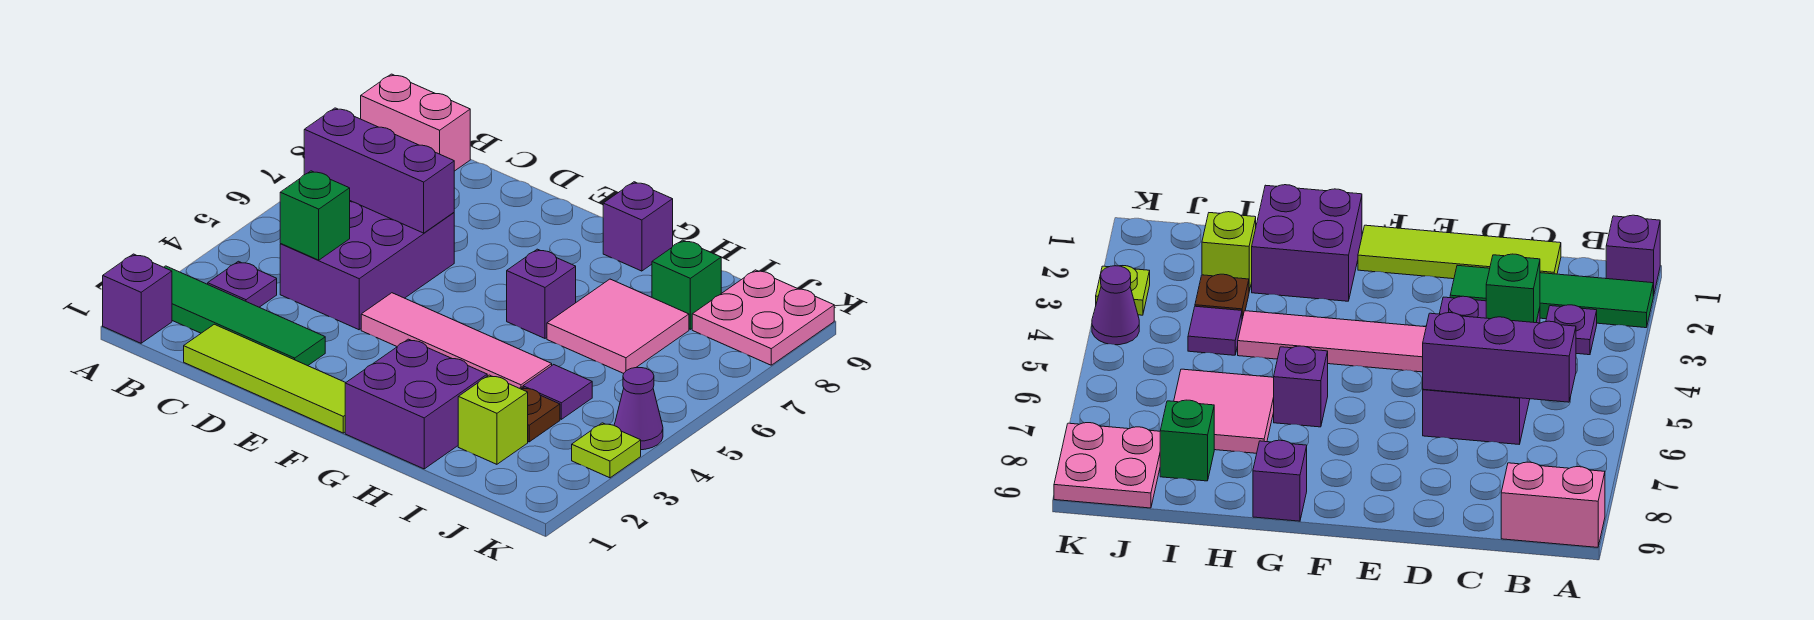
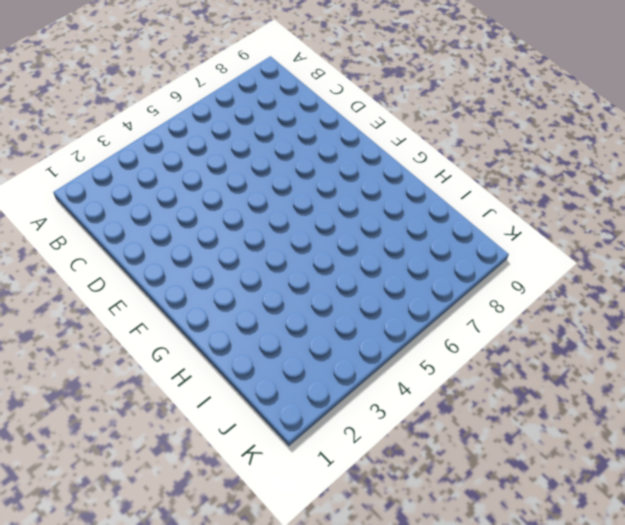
none -> purple 1x1 brick [103,254,172,343]
none -> green 1x4 tile [164,266,325,366]
none -> pink 1x2 brick [361,74,470,171]

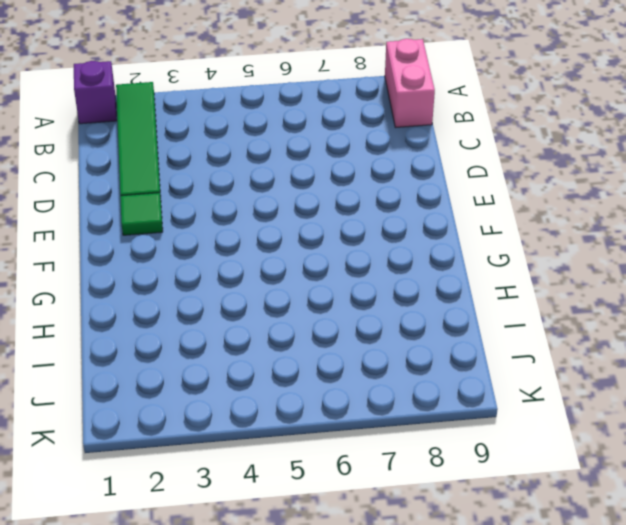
green 1x1 tile [120,193,163,235] -> none
none -> purple 1x1 plate [208,261,277,307]
none -> lime 1x4 tile [184,324,346,433]
none -> purple 2x3 brick [280,201,454,330]

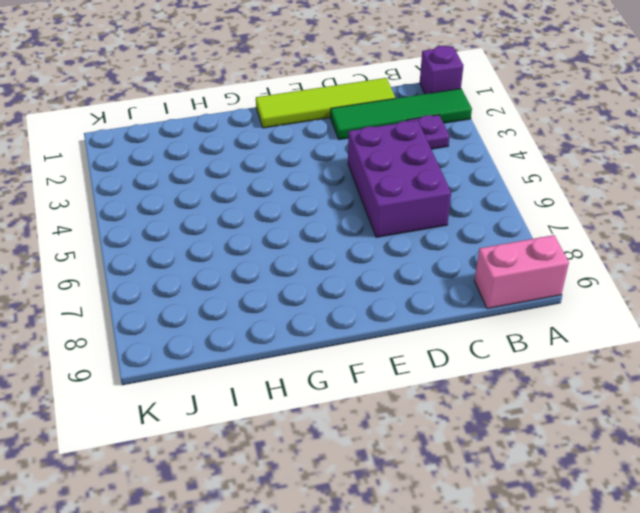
none -> pink 1x4 tile [361,293,552,388]
none -> purple 2x2 brick [345,339,487,469]
none -> purple 1x1 brick [507,249,576,338]

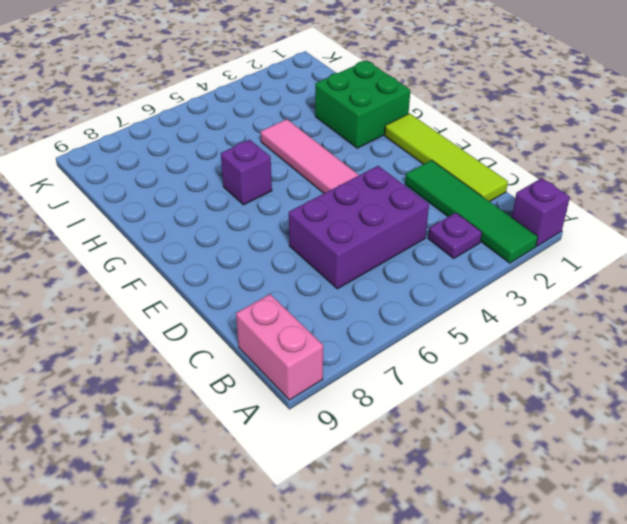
green 2x2 brick [315,60,410,148] -> purple 2x2 brick [345,339,487,469]
none -> purple 1x1 brick [603,182,673,271]
none -> pink 2x2 tile [547,279,689,373]
none -> lime 1x1 brick [458,375,528,464]

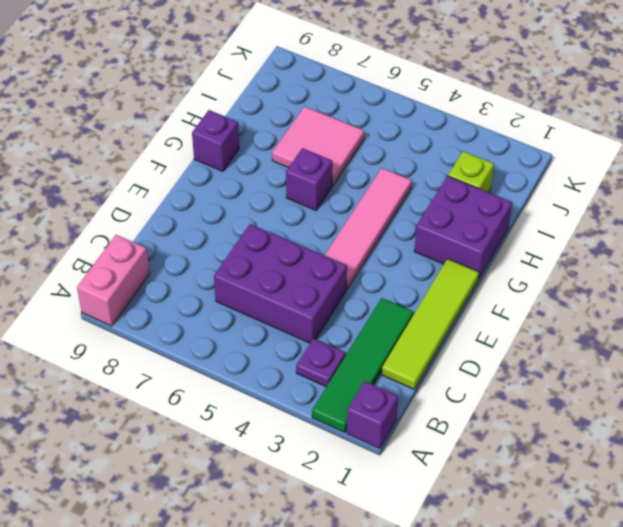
none -> brown 1x1 plate [520,387,560,442]
none -> purple 1x1 tile [523,365,592,419]
none -> green 1x1 brick [652,240,721,329]

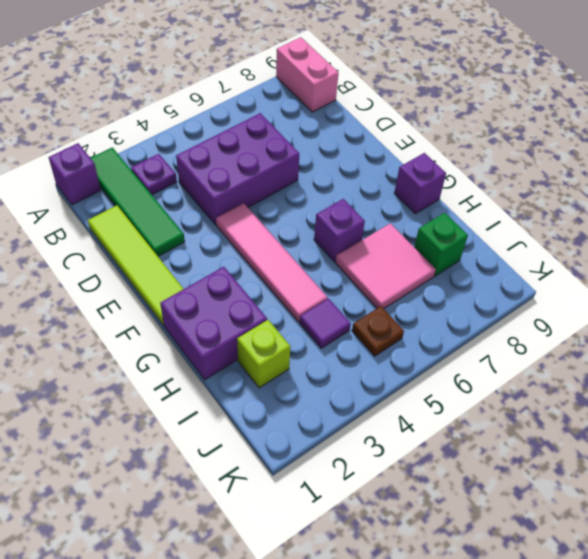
brown 1x1 plate [352,306,404,356] -> brown 1x1 plate moved to [520,387,560,442]
none -> pink 2x2 plate [692,270,834,365]
none -> lime 1x1 plate [572,423,641,478]
none -> purple 1x1 cone [614,368,663,450]

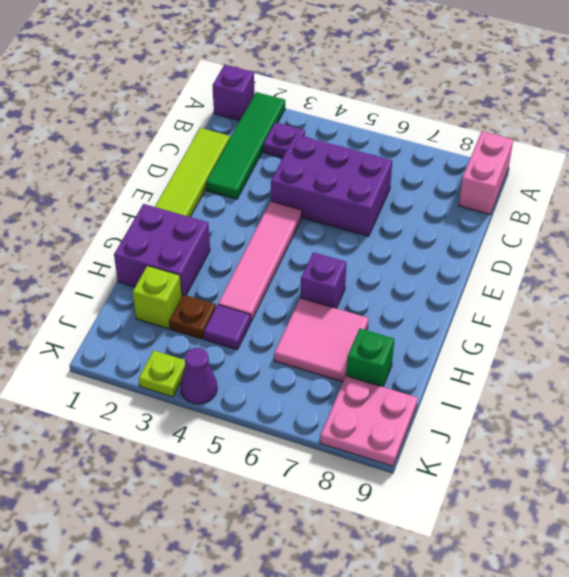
none -> purple 1x1 brick [603,182,673,271]
none -> purple 1x3 brick [304,108,454,233]
none -> green 1x1 brick [280,171,350,260]

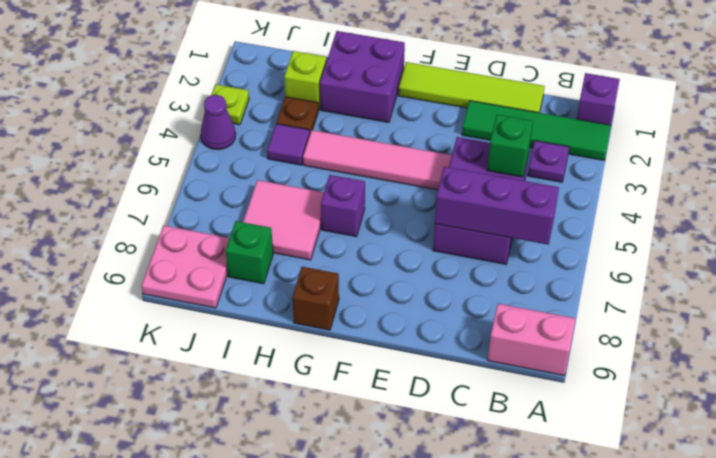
brown 1x1 brick [292,267,339,330] -> purple 1x1 brick [603,182,673,271]

